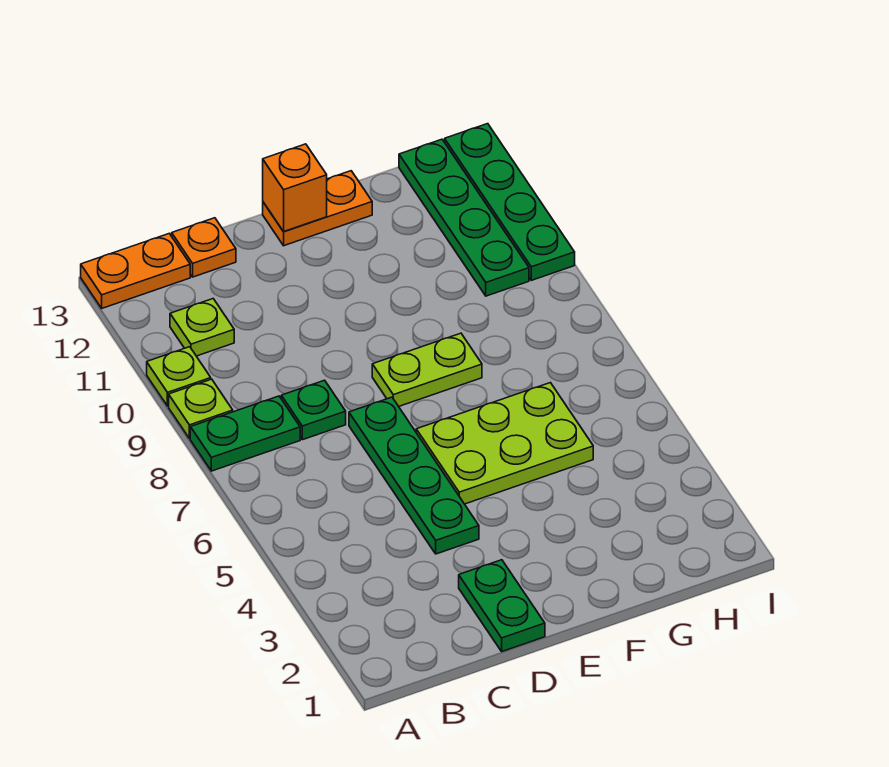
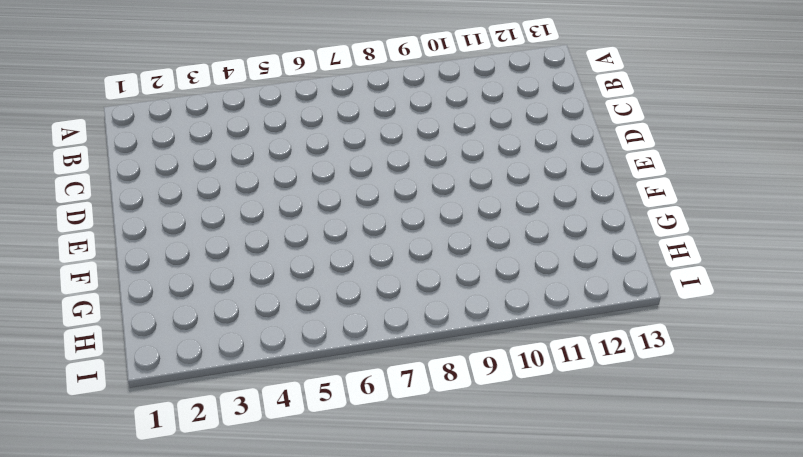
none -> green 1x2 plate [190,396,300,471]
none -> lime 1x1 plate [169,379,233,439]
none -> lime 1x1 plate [147,347,211,406]

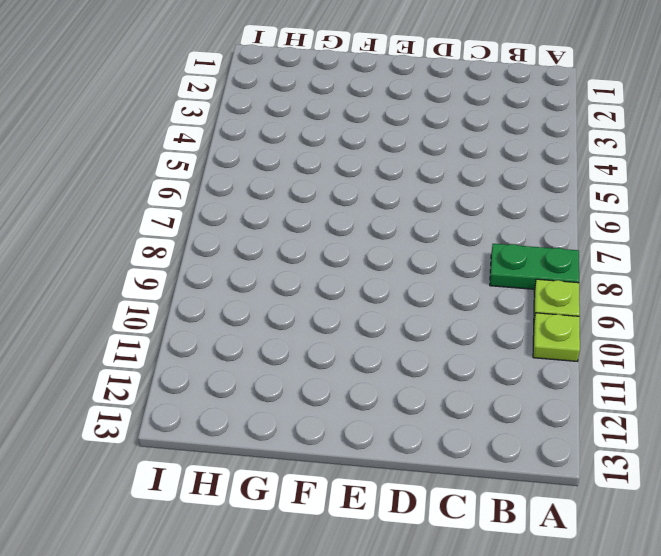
none -> orange 1x2 plate [81,234,190,308]
none -> lime 1x1 plate [170,299,234,356]
none -> green 1x1 plate [281,380,346,440]

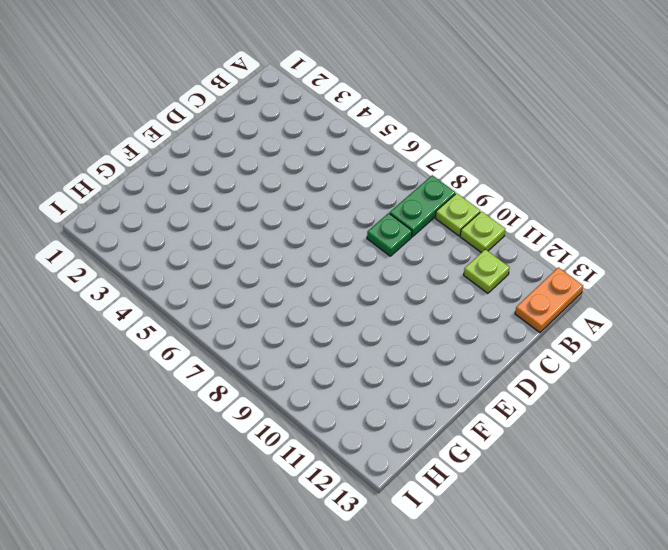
none -> orange 1x1 plate [172,218,236,277]
none -> green 1x2 plate [459,560,545,651]
none -> green 1x4 plate [349,397,479,554]

